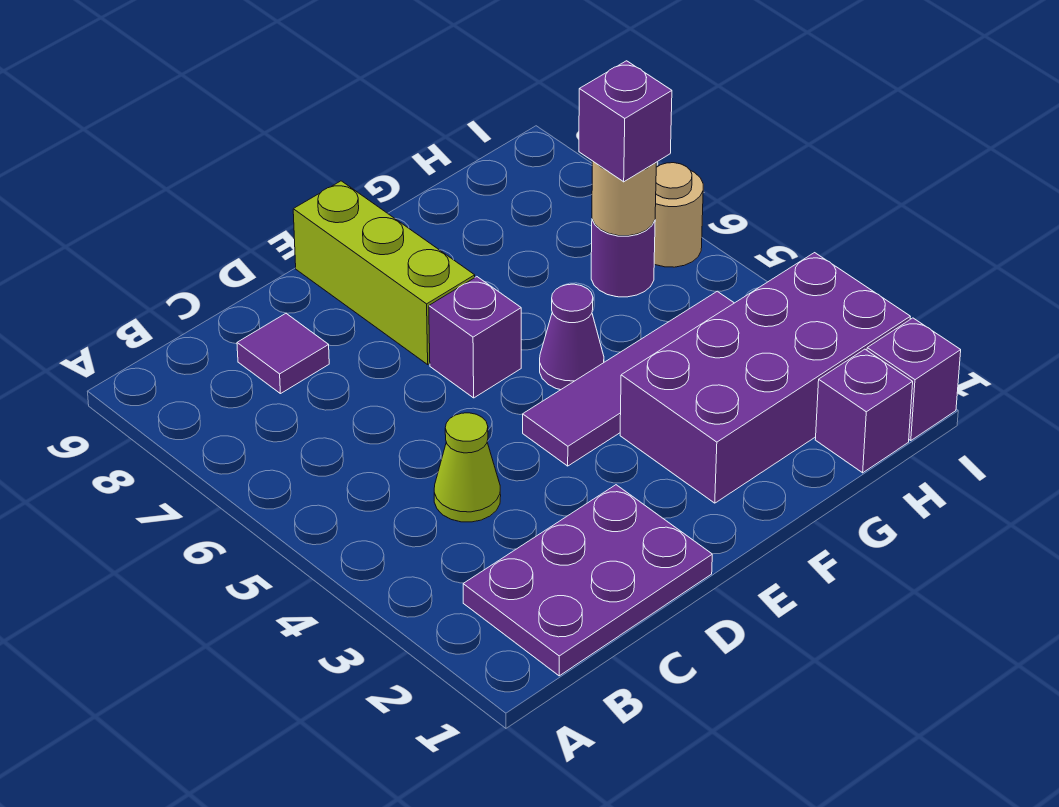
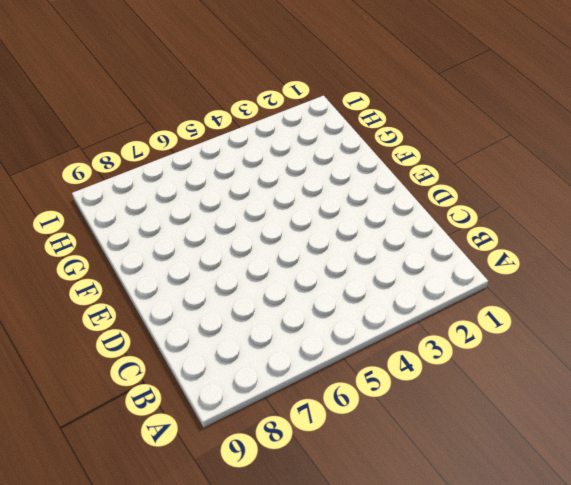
none -> purple 2x3 plate [463,485,712,676]
none -> lime 1x1 cone [434,413,501,522]
none -> purple 1x1 tile [237,314,329,394]

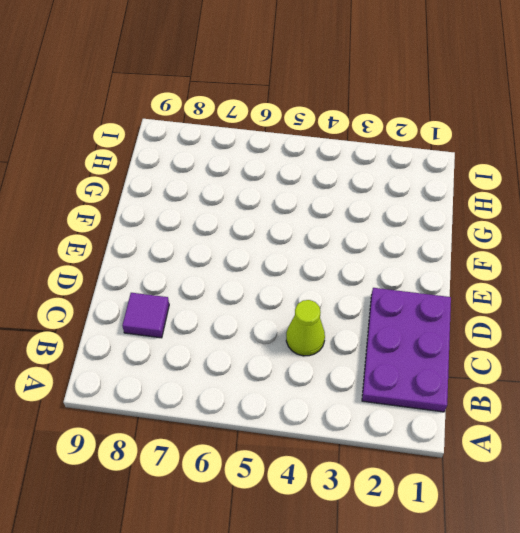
none -> purple 1x4 tile [523,291,734,466]
none -> purple 1x1 brick [429,277,521,398]
none -> lime 1x3 brick [293,181,475,364]

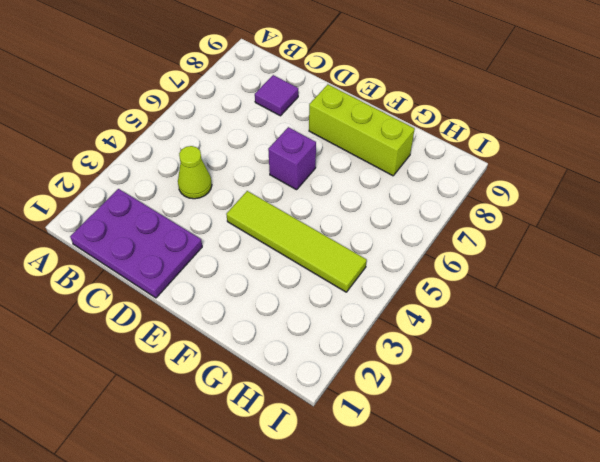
lime 1x4 tile [226,191,367,292] -> purple 1x4 tile [523,291,734,466]
lime 1x3 brick [309,85,415,176] -> lime 1x3 brick turned to [293,181,475,364]
none -> purple 2x4 brick [620,253,910,503]
none -> purple 1x1 cone [540,284,604,390]
none -> purple 1x1 brick [815,349,913,473]

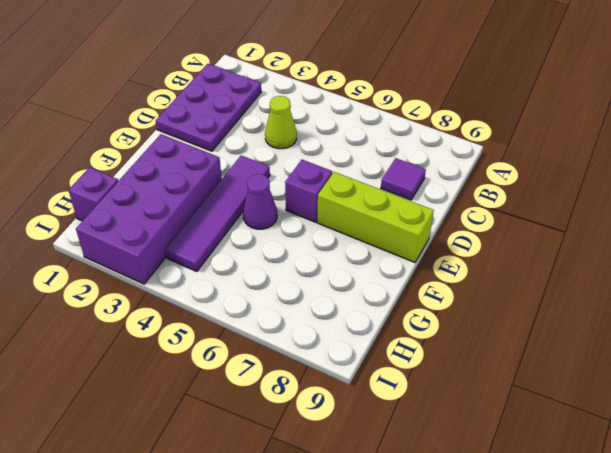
none -> purple 1x1 round brick [591,219,655,297]
none -> purple 1x1 brick [867,318,961,441]
none -> tan 1x1 round brick [654,163,703,267]

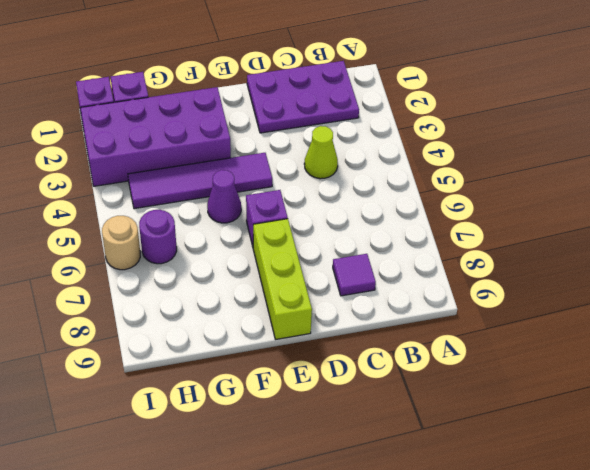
none -> tan 1x1 round brick [592,161,656,236]
none -> purple 1x1 brick [579,61,672,182]

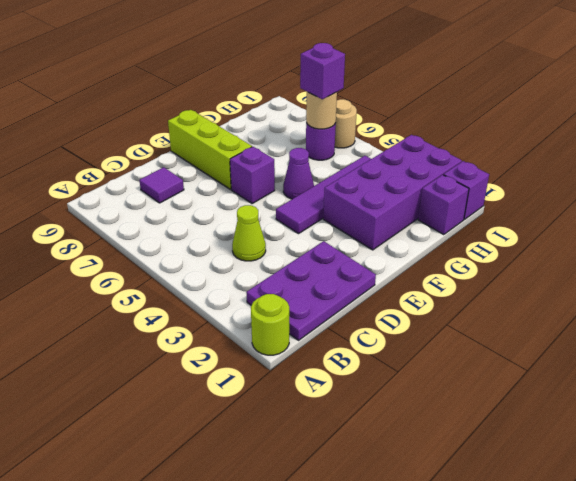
lime 1x1 round brick [251,294,289,355] -> none

